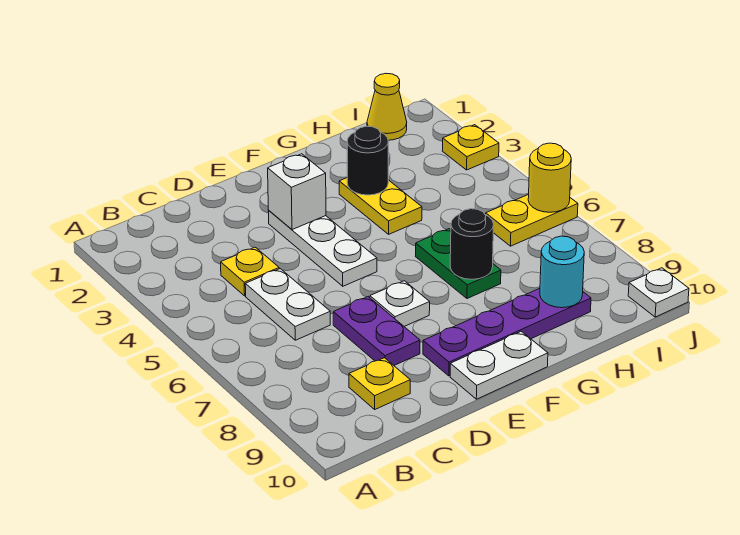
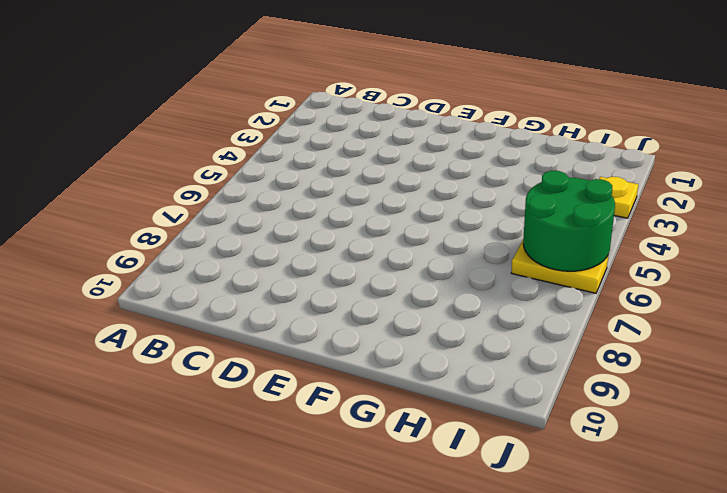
green 2x2 round brick [523,171,615,271] -> yellow 1x1 round brick [528,143,571,212]
none -> yellow 1x1 plate [221,247,279,296]
none -> white 1x2 plate [245,269,330,340]
none -> yellow 1x1 plate [349,358,410,409]

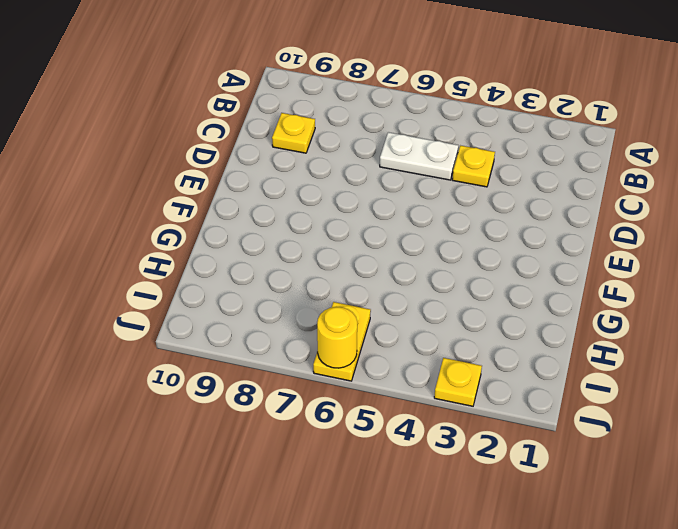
none -> purple 1x2 plate [333,297,420,365]
none -> white 1x3 plate [268,211,377,286]
none -> white 1x1 plate [370,281,430,326]

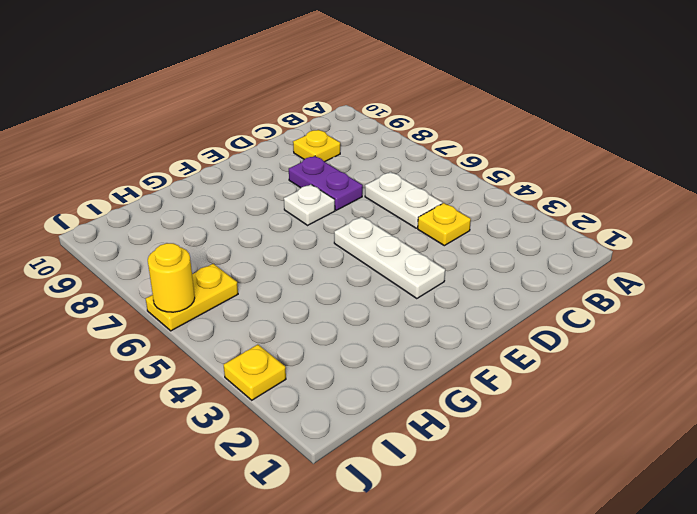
none -> purple 1x4 plate [423,288,591,376]
none -> white 1x2 plate [450,331,548,399]
none -> yellow 1x2 plate [339,178,422,234]

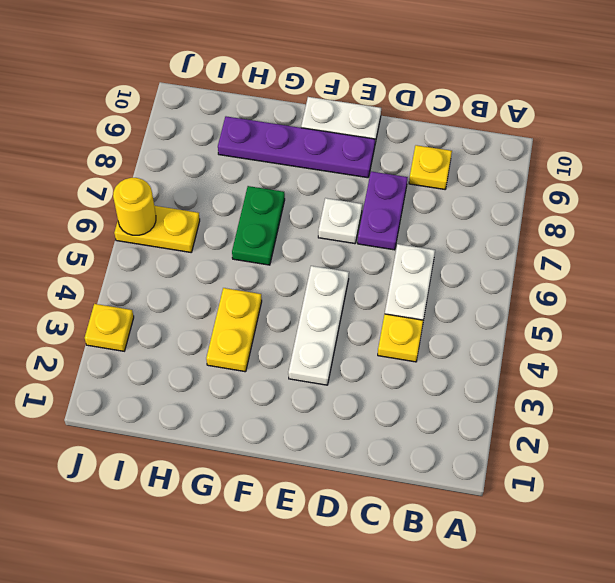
none -> yellow 1x1 cone [367,73,407,140]
none -> white 1x1 plate [628,268,689,317]
none -> white 1x1 brick [268,154,326,230]

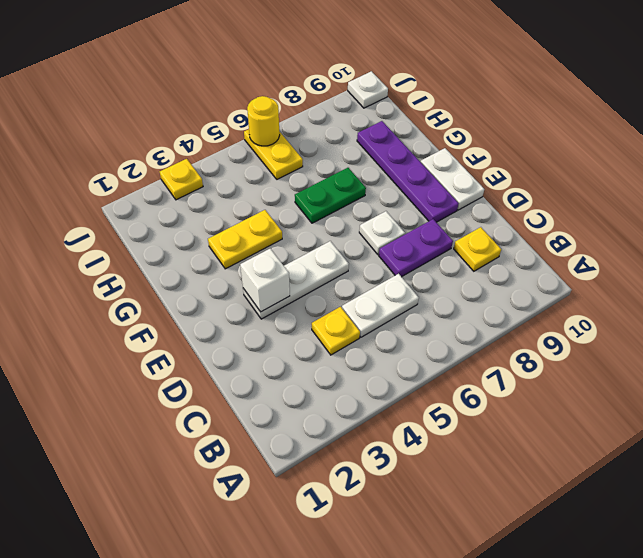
none -> yellow 1x1 cone [367,73,407,140]
none -> black 1x1 round brick [347,126,388,195]
none -> black 1x1 round brick [450,209,494,279]

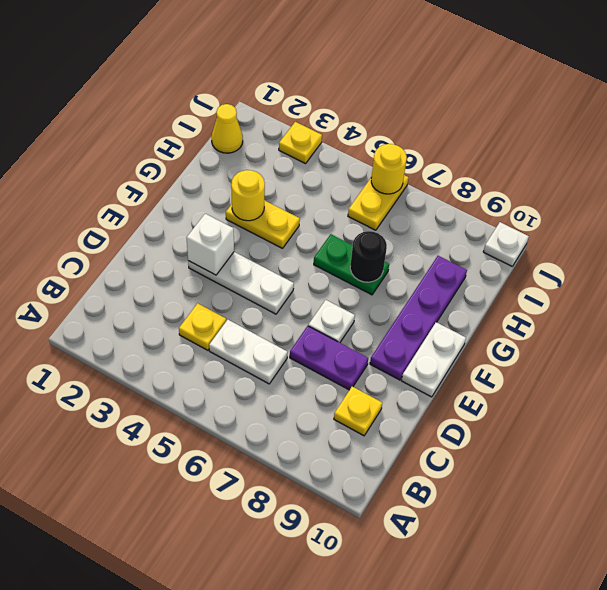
yellow 1x1 round brick [231,170,265,221] -> black 1x1 round brick [347,126,388,195]
none -> cyan 1x1 round brick [540,236,584,308]

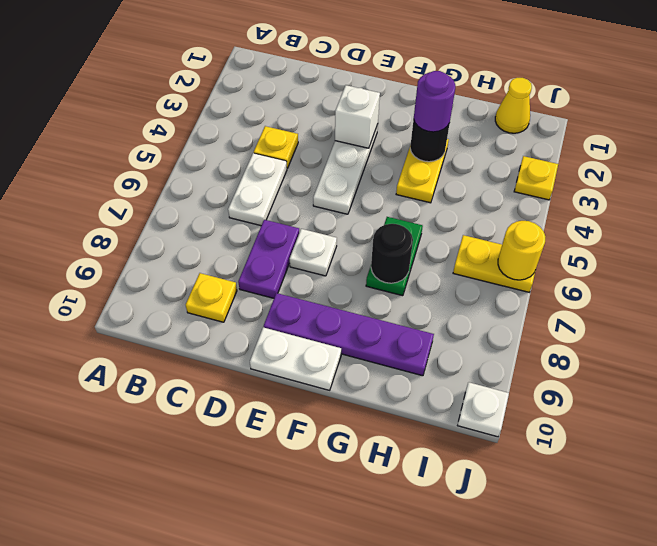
purple 1x1 round brick [414,71,455,132] -> none
none -> cyan 1x1 round brick [540,236,584,308]

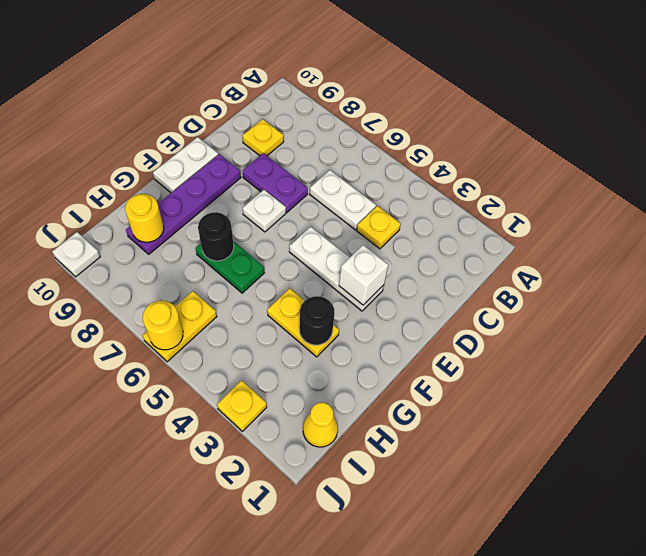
yellow 1x1 round brick [125,194,164,242] -> cyan 1x1 round brick [540,236,584,308]

